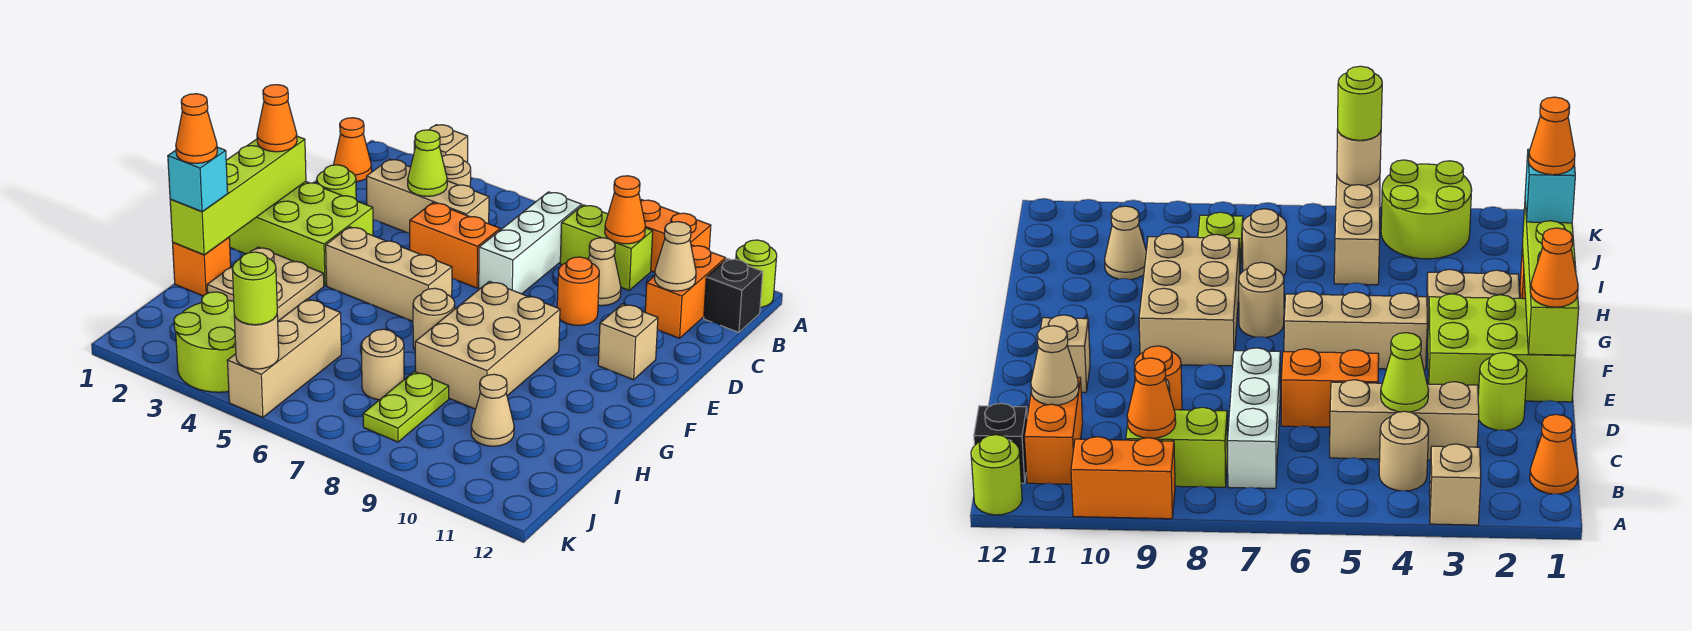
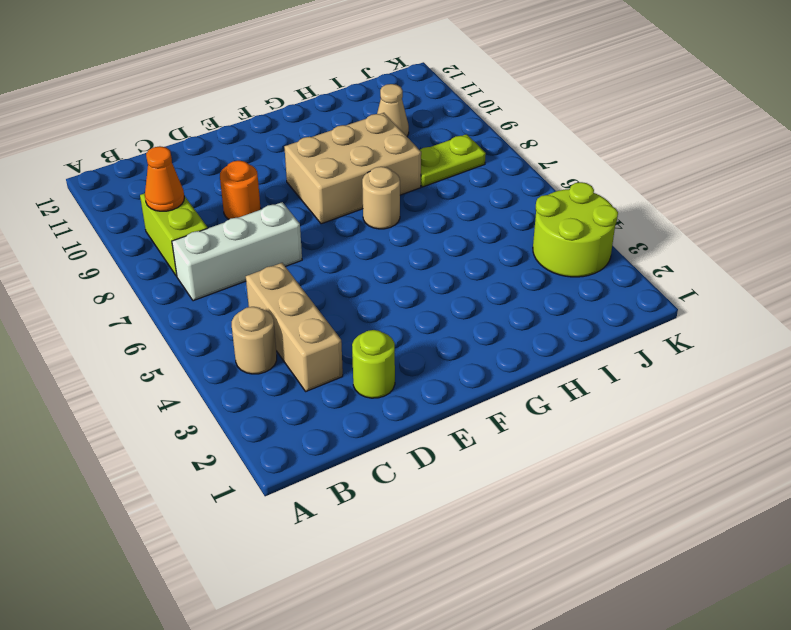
none -> tan 1x1 brick [414,125,468,163]
none -> orange 1x2 brick [640,200,711,272]
none -> lime 1x1 round brick [736,240,777,307]
none -> orange 1x1 cone [334,118,372,182]

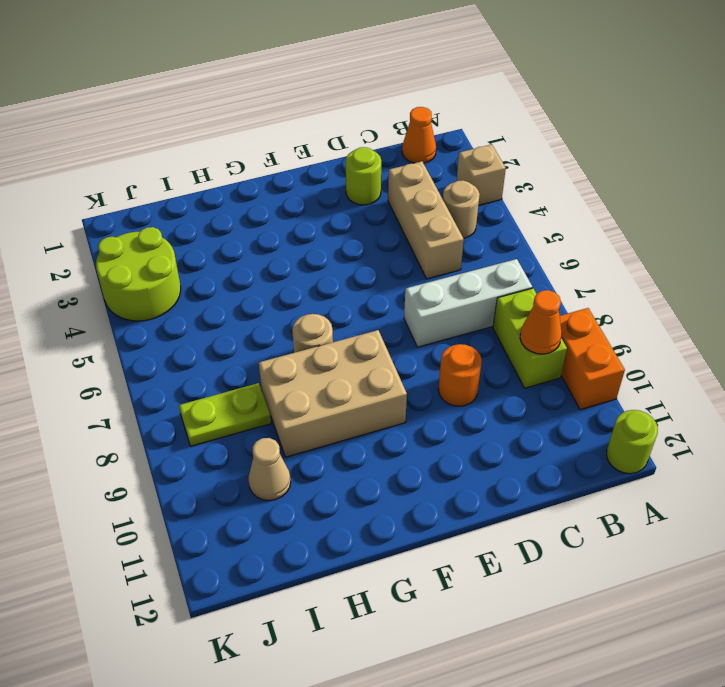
none -> orange 1x2 brick [645,245,726,338]
none -> black 1x1 brick [704,258,763,332]
none -> tan 1x1 cone [588,238,621,306]
none -> orange 1x2 brick [410,203,500,288]

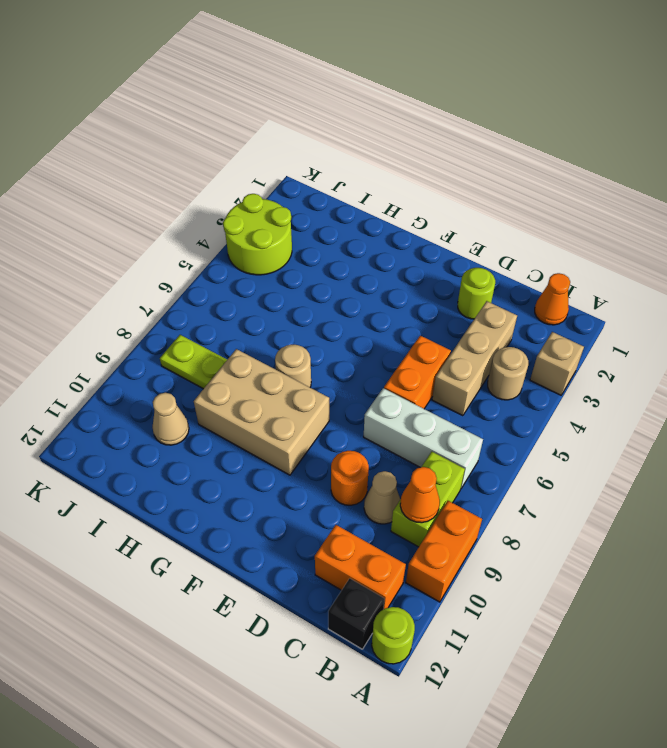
none -> lime 2x3 brick [229,182,373,286]
none -> tan 1x1 brick [598,304,658,380]
none -> tan 1x3 brick [326,227,452,321]
none -> tan 2x2 plate [207,247,324,321]

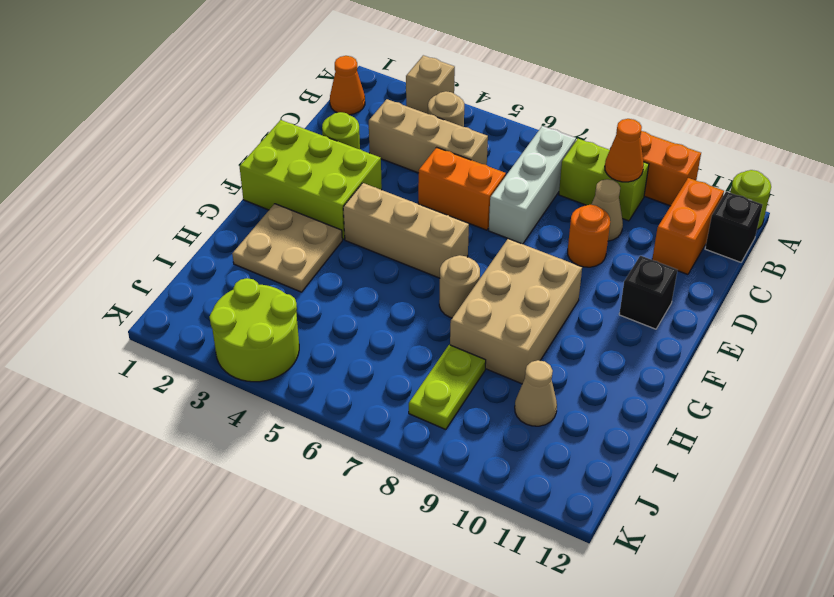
black 1x1 brick [619,256,677,329] -> tan 1x1 brick [598,304,658,380]
none -> orange 1x1 brick [173,237,231,296]
none -> tan 1x3 brick [227,299,341,417]
none -> tan 1x1 round brick [361,329,404,400]
none -> lime 1x1 cone [408,130,447,196]

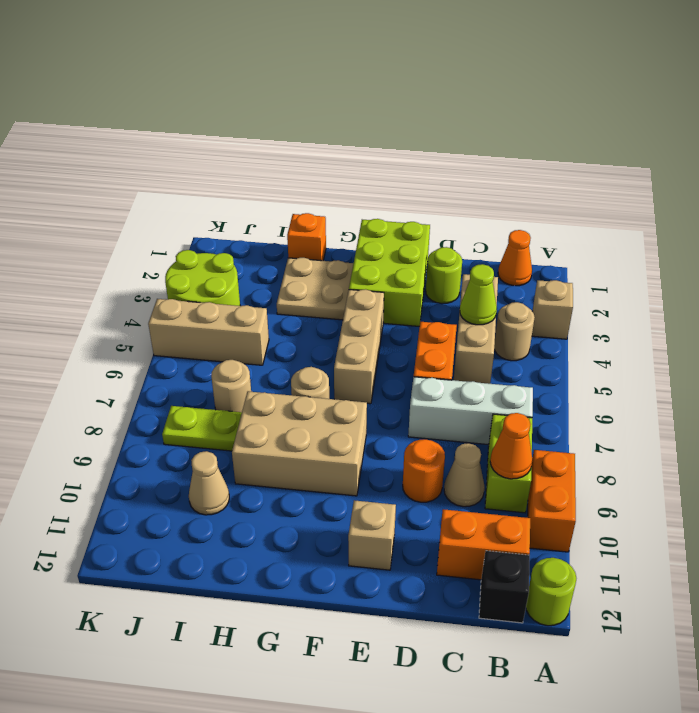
none -> tan 1x1 cone [655,222,696,291]
none -> lime 1x4 brick [170,136,306,255]
none -> tan 1x1 round brick [234,314,279,369]
none -> orange 1x1 cone [257,85,297,152]

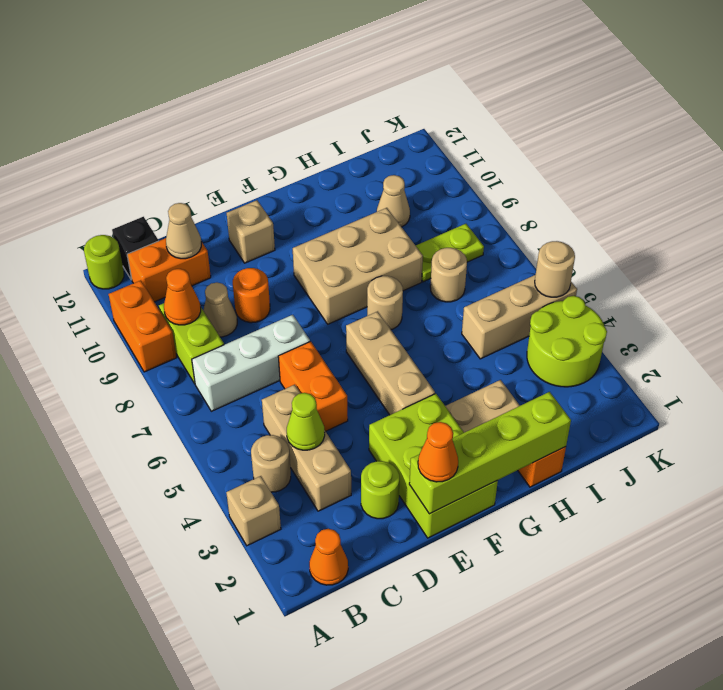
none -> cyan 1x1 brick [168,147,228,212]
none -> lime 1x1 round brick [232,252,277,325]
none -> orange 1x1 cone [176,94,217,163]

